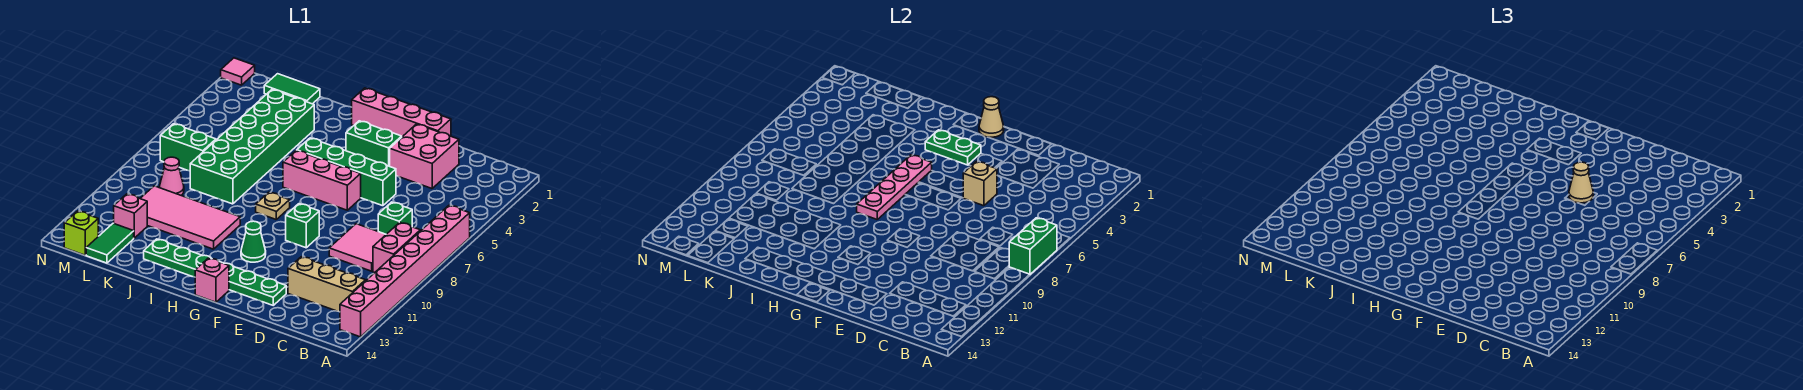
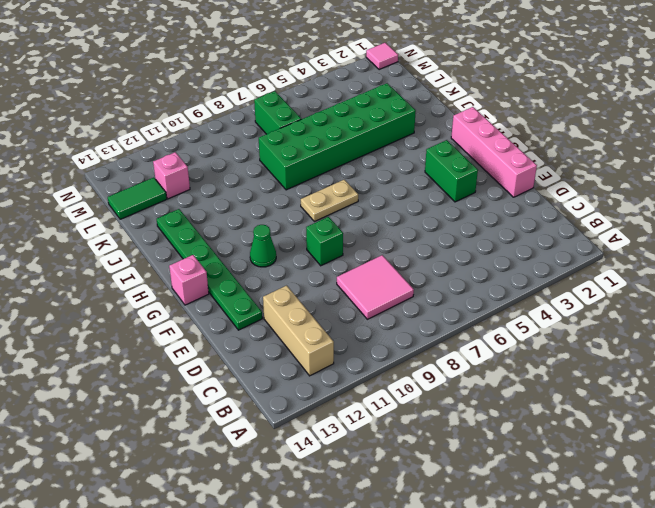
tan 1x2 plate [301,180,358,221] -> tan 1x1 plate [256,192,290,219]
none -> pink 1x8 brick [340,205,470,337]
none -> pink 1x2 brick [373,222,420,272]
none -> green 1x1 brick [378,202,412,234]
none -> pink 2x2 brick [390,124,459,188]

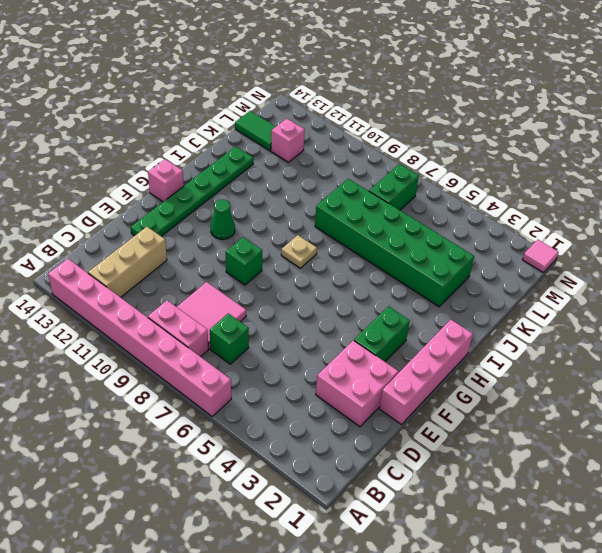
none -> green 1x4 brick [297,138,396,206]
none -> pink 1x3 brick [283,150,361,210]
none -> pink 2x4 tile [140,186,240,249]
none -> green 1x2 tile [264,74,320,104]

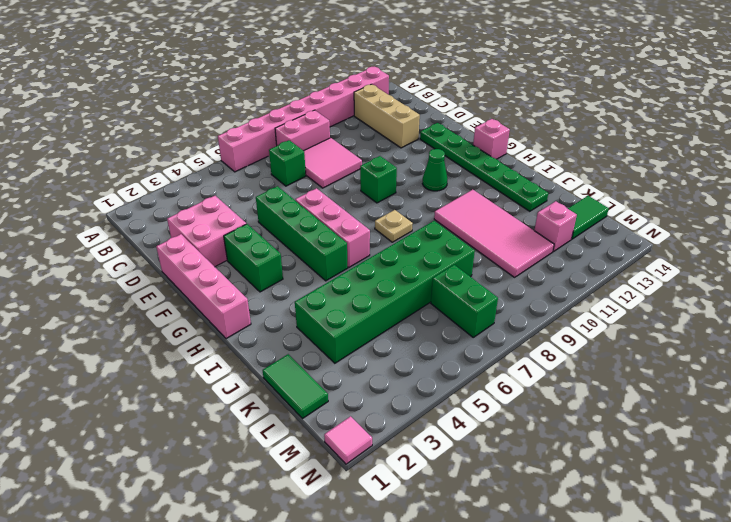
none -> pink 1x1 cone [159,157,184,195]
none -> lime 1x1 brick [64,211,98,255]
none -> green 1x2 brick [1009,218,1057,274]
none -> tan 1x1 brick [963,162,997,206]

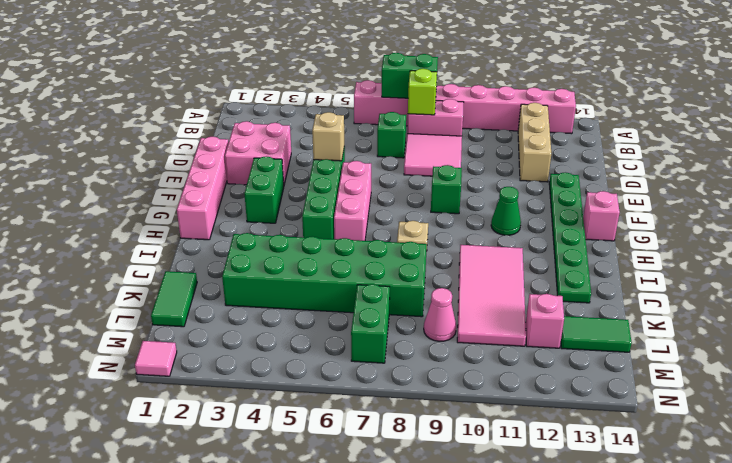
lime 1x1 brick [408,69,437,115] -> lime 1x1 brick moved to [64,211,98,255]
none -> tan 1x1 cone [979,97,1004,137]
none -> green 1x2 plate [925,130,981,165]
none -> pink 1x4 plate [857,155,932,219]
none -> tan 1x1 cone [1569,162,1593,203]

